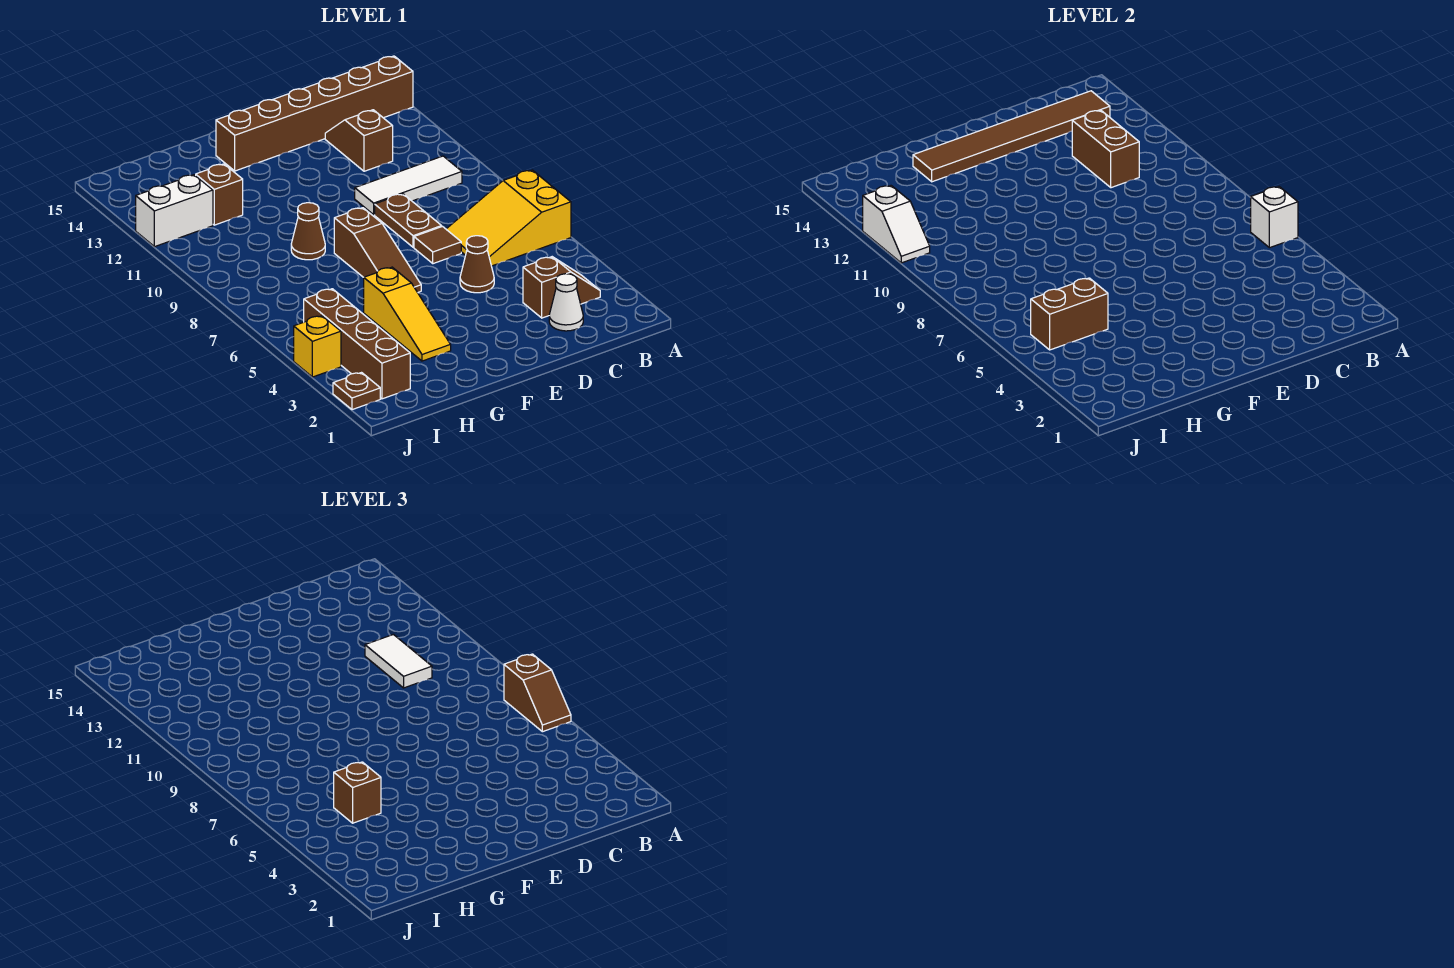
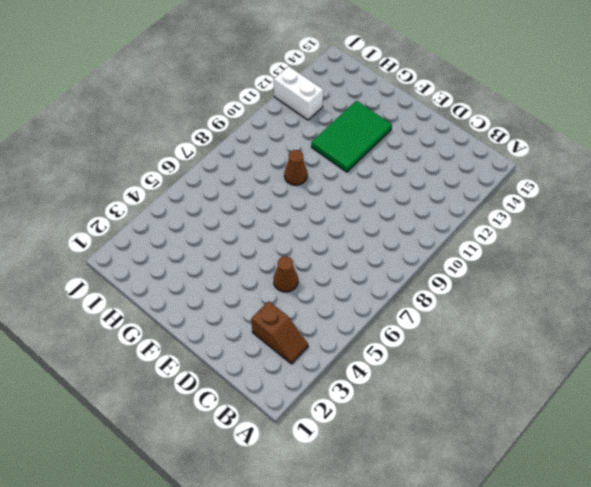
green 2x3 tile [311,101,392,172] -> none
none -> yellow 2x3 slope [446,170,571,266]
none -> brown 1x6 brick [216,56,413,171]
none -> white 1x3 tile [355,156,462,215]

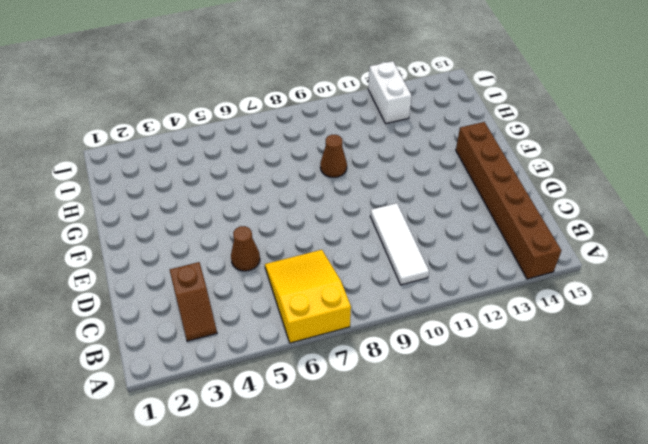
none -> white 1x1 cone [549,274,583,331]
none -> brown 1x2 slope [325,110,393,171]
none -> brown 1x1 tile [414,226,461,264]

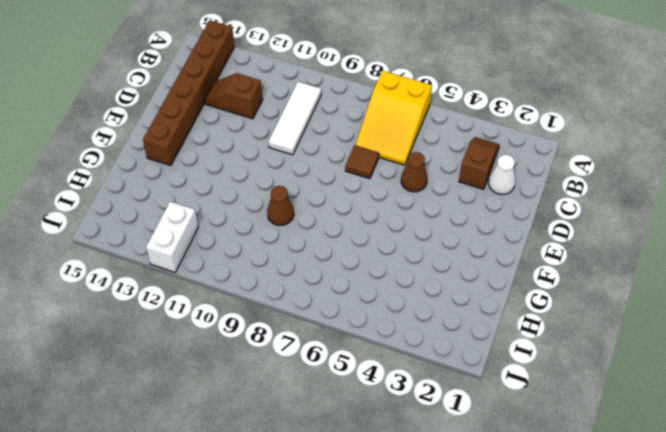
none -> brown 1x2 plate [375,194,442,247]
none -> brown 1x3 slope [334,208,421,293]
none -> yellow 1x3 slope [364,267,451,361]

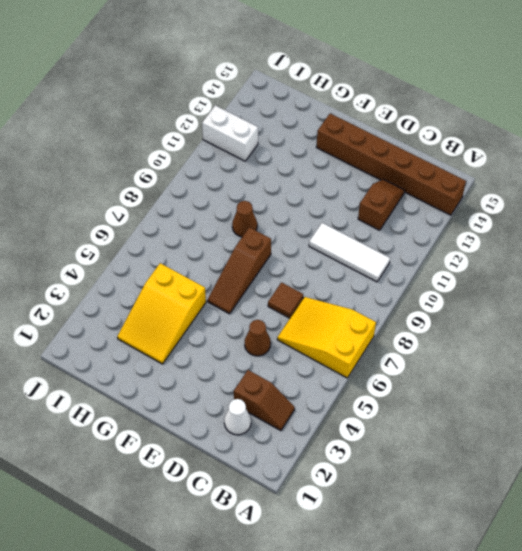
yellow 2x3 slope [117,263,206,364] -> yellow 1x3 slope [364,267,451,361]
none -> brown 1x2 plate [375,194,442,247]
none -> brown 1x1 brick [196,164,243,225]
none -> brown 1x4 brick [304,289,410,399]

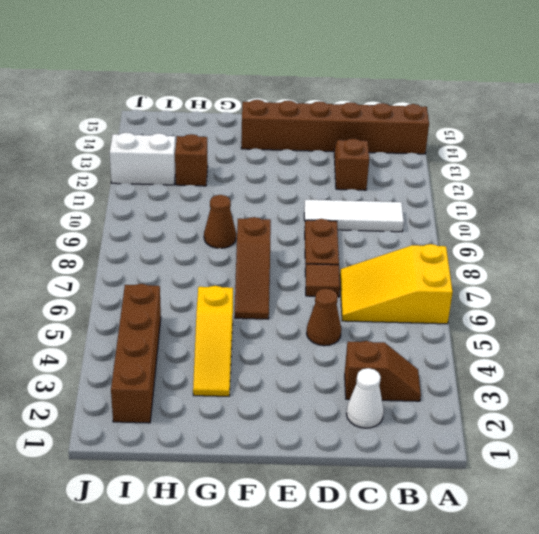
none -> brown 1x1 plate [333,373,380,410]
none -> yellow 1x1 brick [294,316,341,377]
none -> white 1x1 brick [1251,187,1298,248]

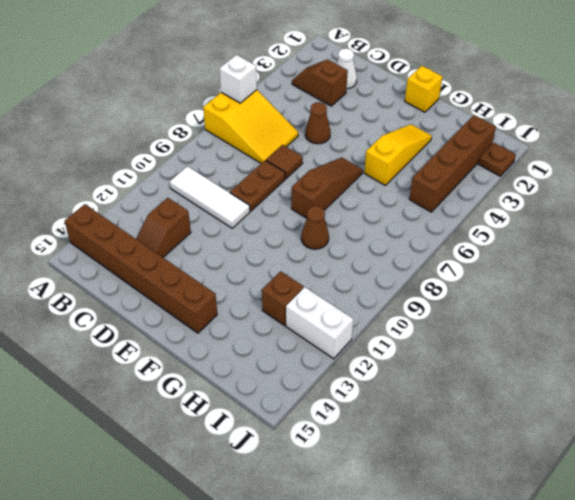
yellow 1x1 brick [405,66,442,112] -> yellow 1x1 brick moved to [294,316,341,377]
none -> brown 1x6 tile [913,91,1110,182]
none -> brown 1x2 brick [1072,110,1139,188]
none -> brown 1x2 brick [1031,278,1108,350]

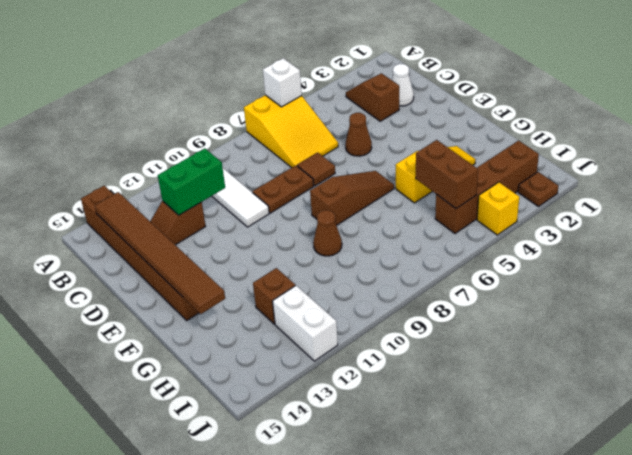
green 1x2 brick [158,148,225,215] -> brown 1x2 brick [1072,110,1139,188]
none -> white 1x2 slope [863,186,930,263]
none -> brown 1x2 slope [504,654,571,732]
none -> white 1x2 tile [365,635,432,688]

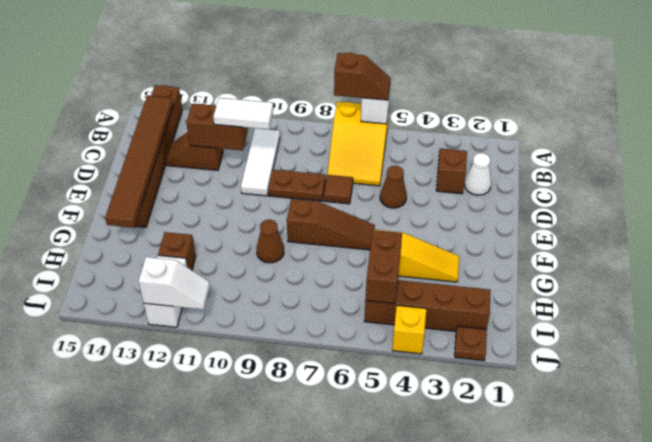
none -> brown 1x1 brick [334,762,381,823]

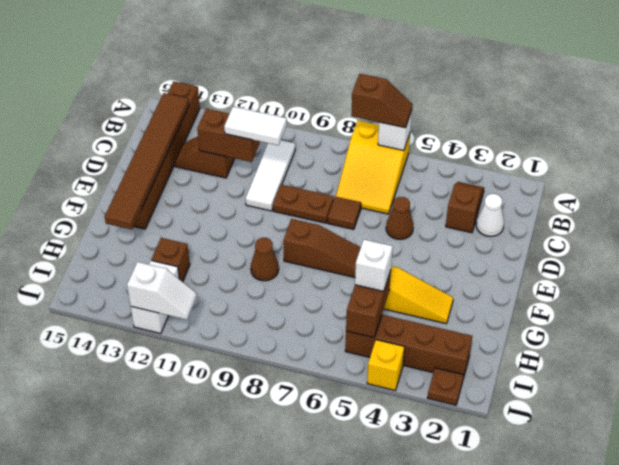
white 1x1 brick [355,240,393,291] -> brown 1x1 brick [334,762,381,823]

